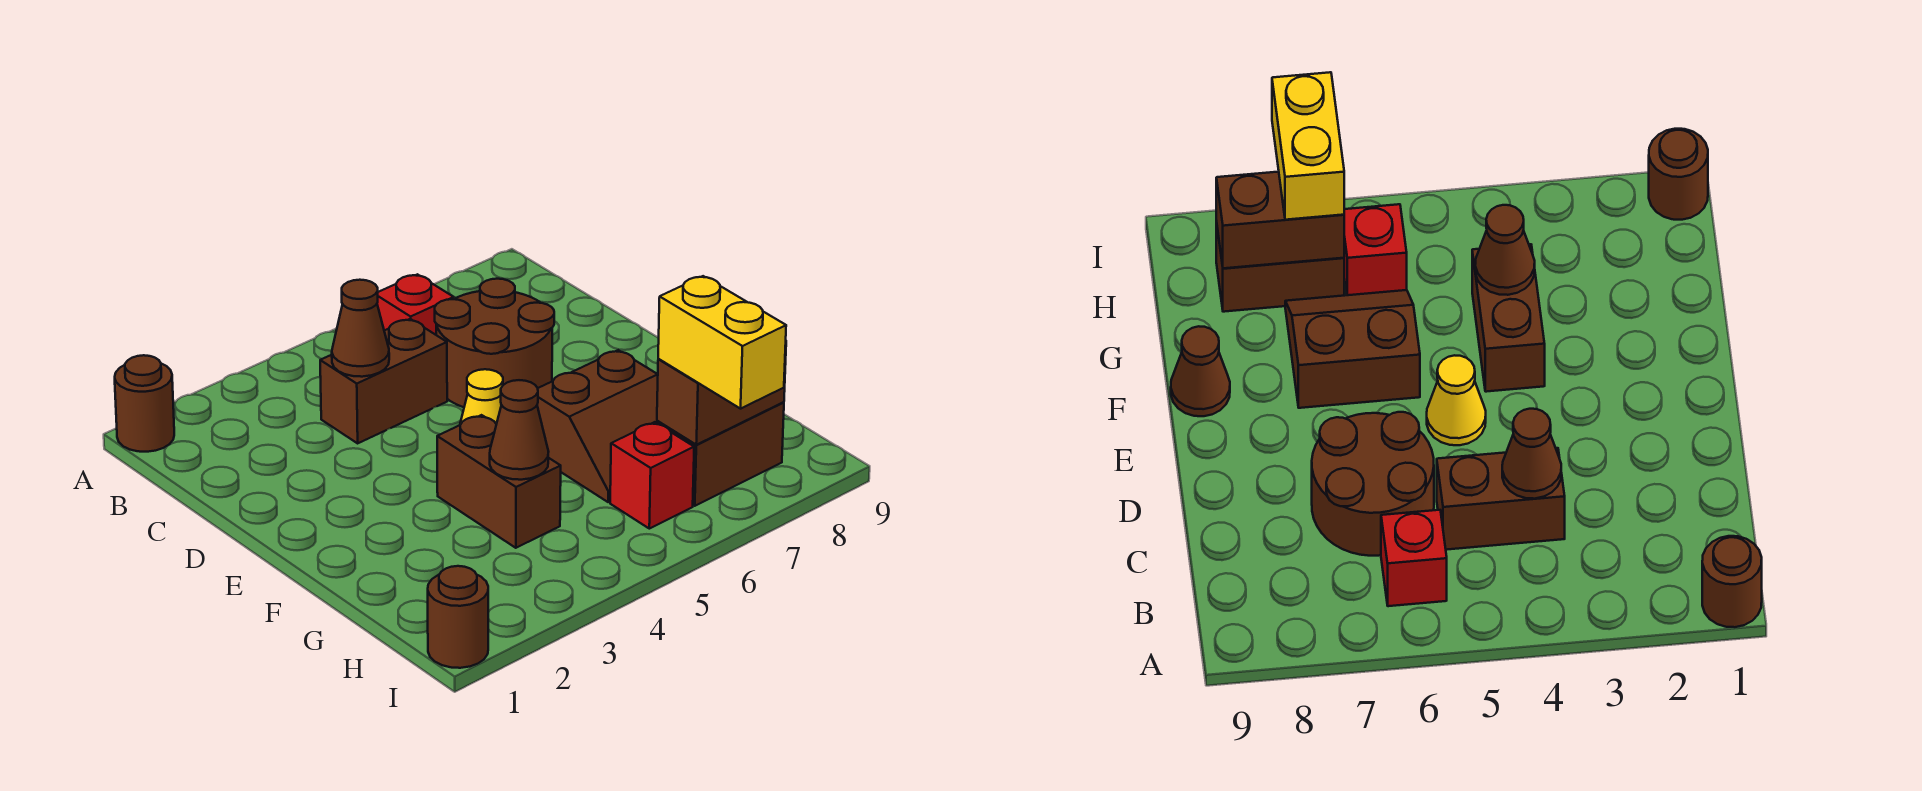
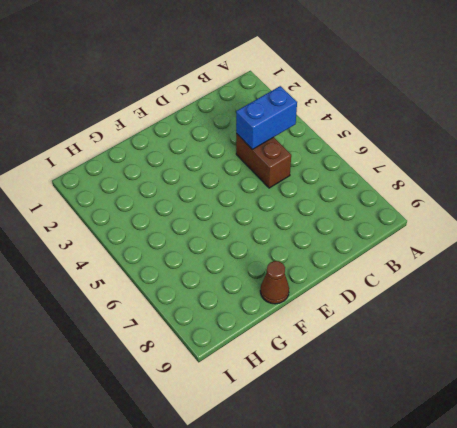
blue 1x2 brick [236,86,297,150] -> brown 1x1 cone [332,280,389,377]
none -> brown 1x1 round brick [115,355,174,452]
none -> red 1x1 brick [377,274,454,335]
none -> brown 2x2 round brick [435,279,554,407]

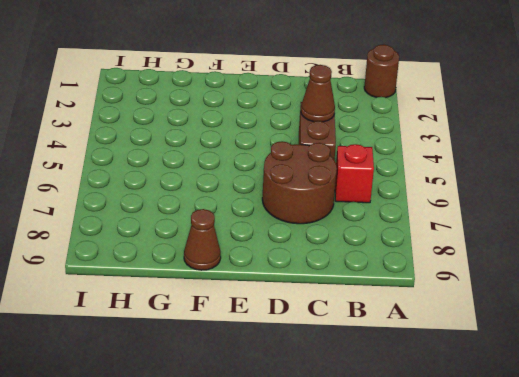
none -> yellow 1x1 cone [460,369,503,425]
none -> brown 1x2 brick [437,415,561,548]
none -> brown 2x2 slope [537,350,658,502]

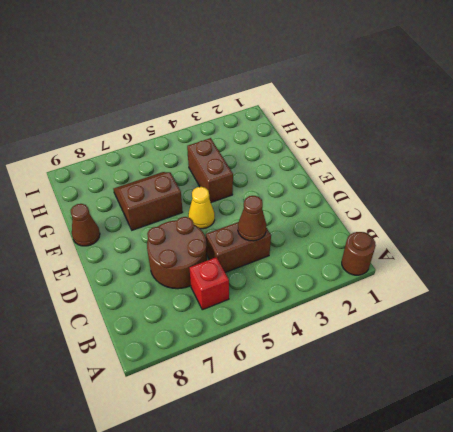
none -> red 1x1 brick [610,422,694,529]
none -> brown 1x2 brick [657,402,784,506]
none -> brown 1x1 round brick [428,566,488,668]

